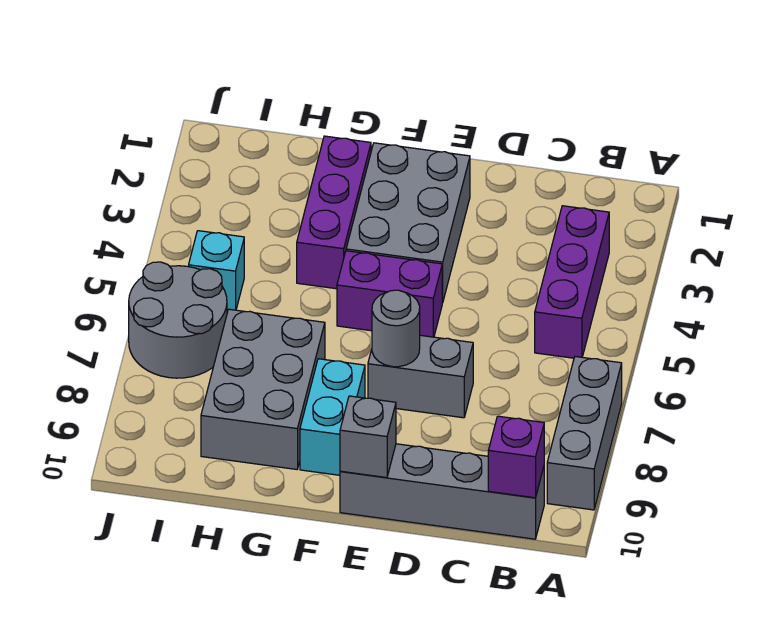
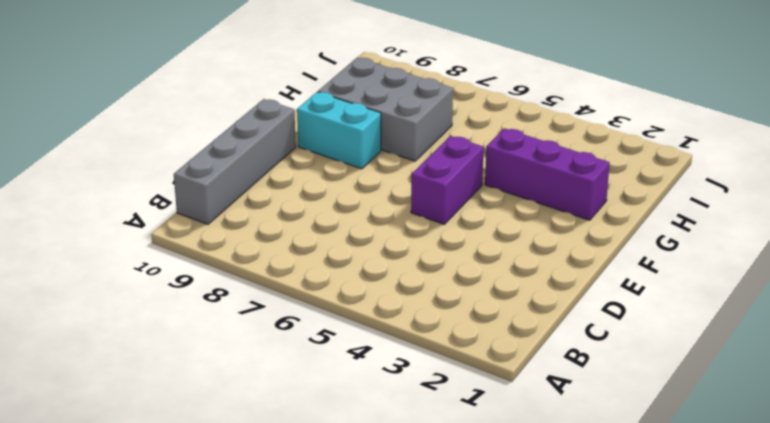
none -> grey 1x3 brick [547,357,622,510]
none -> purple 1x3 brick [535,206,609,358]
none -> grey 1x2 brick [368,335,473,418]

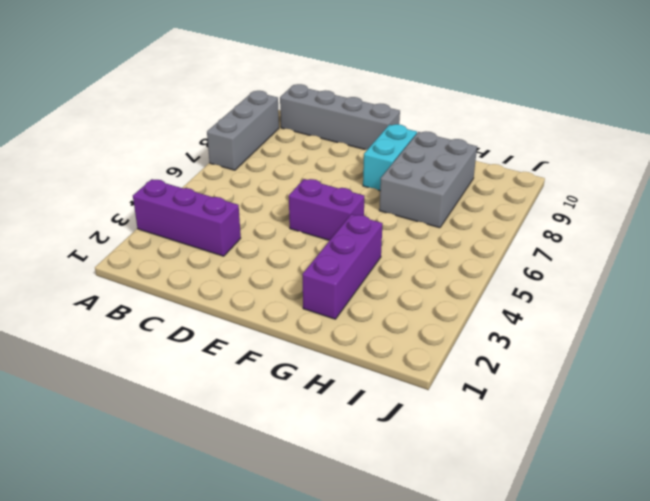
purple 1x3 brick [133,179,241,256] -> purple 1x3 brick turned to [535,206,609,358]
none -> grey 1x2 brick [368,335,473,418]
none -> grey 2x3 brick [346,143,470,303]
none -> cyan 1x1 brick [189,231,244,311]

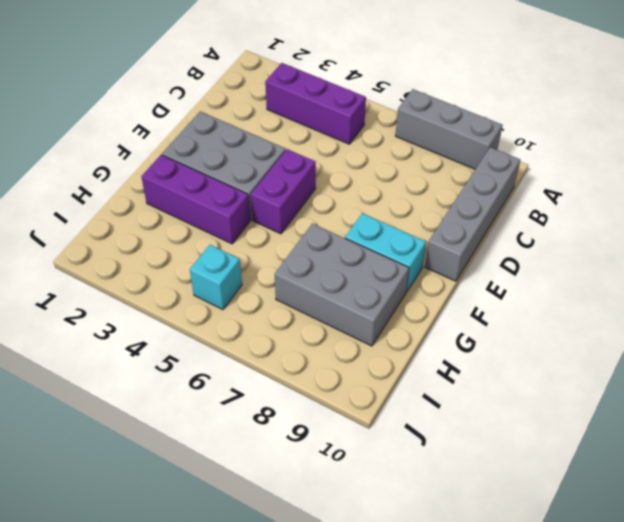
none -> grey 1x2 brick [368,335,473,418]
none -> grey 2x2 round brick [129,262,227,378]
none -> purple 1x1 brick [488,416,544,498]

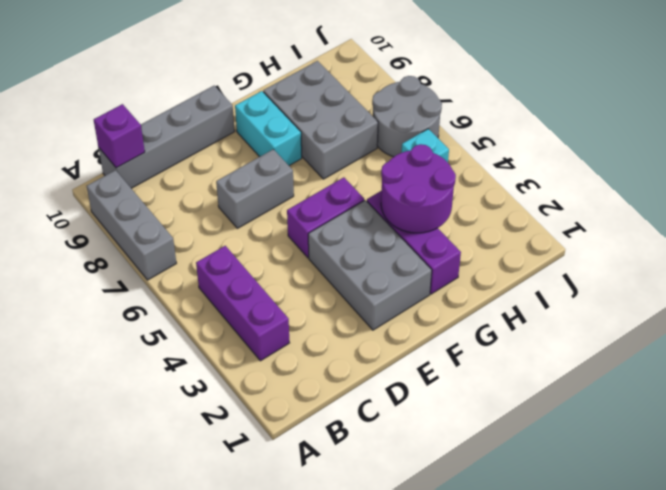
purple 2x2 round brick [381,144,456,233] -> none
none -> grey 1x1 round brick [372,290,420,367]
none -> grey 1x1 brick [340,396,396,478]

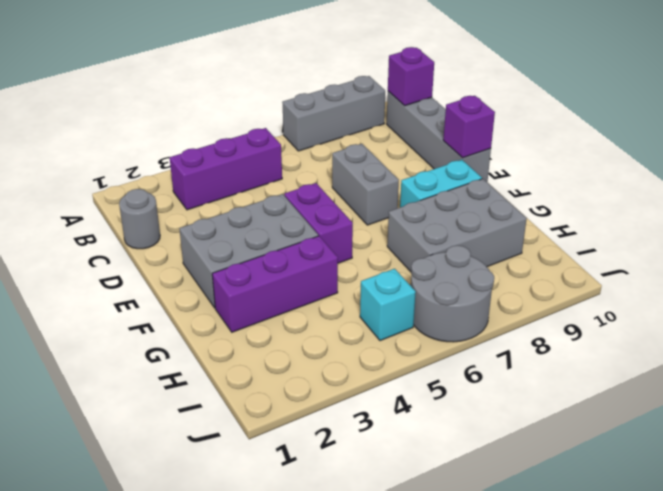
grey 1x1 round brick [119,189,160,249] -> grey 1x1 round brick moved to [372,290,420,367]
purple 1x1 brick [443,96,495,158] -> grey 1x1 brick [340,396,396,478]

